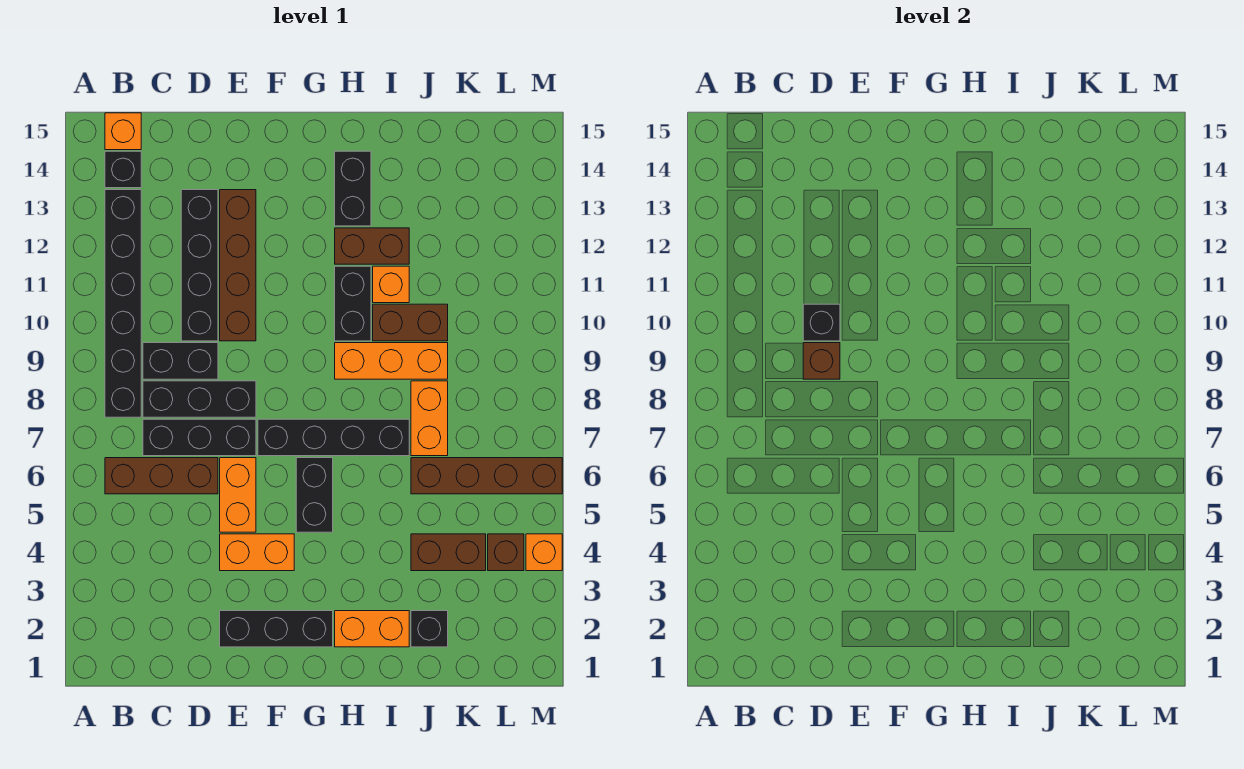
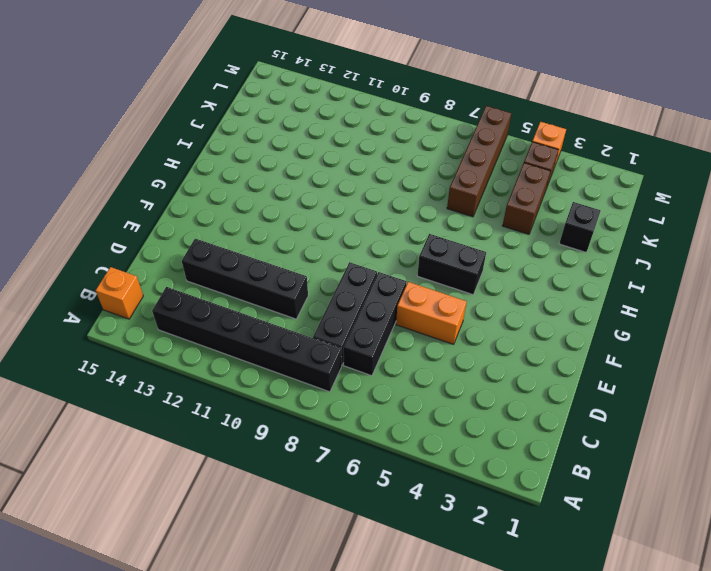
none -> brown 1x3 brick [105,458,218,494]
none -> black 1x1 brick [105,151,141,188]
none -> black 1x2 brick [143,343,218,379]

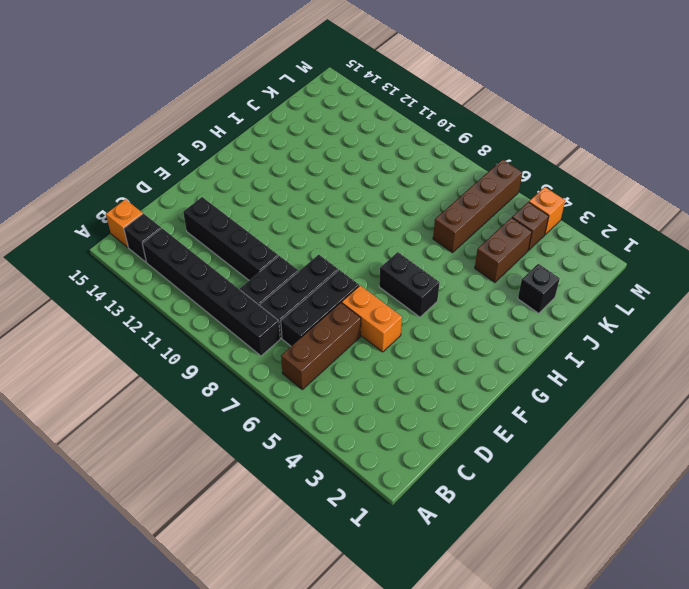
none -> black 1x3 brick [220,611,333,647]
none -> orange 1x2 brick [220,534,294,571]
none -> brown 1x4 brick [220,190,256,341]

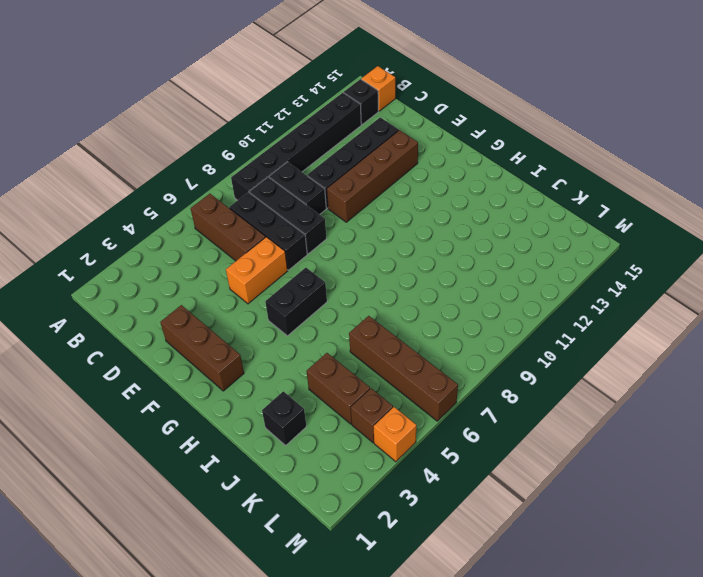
brown 1x3 brick [160,305,244,391] -> black 1x3 brick [220,611,333,647]
none -> orange 1x2 brick [220,534,294,571]
none -> black 1x4 brick [258,419,409,456]
none -> orange 1x2 brick [335,611,409,647]

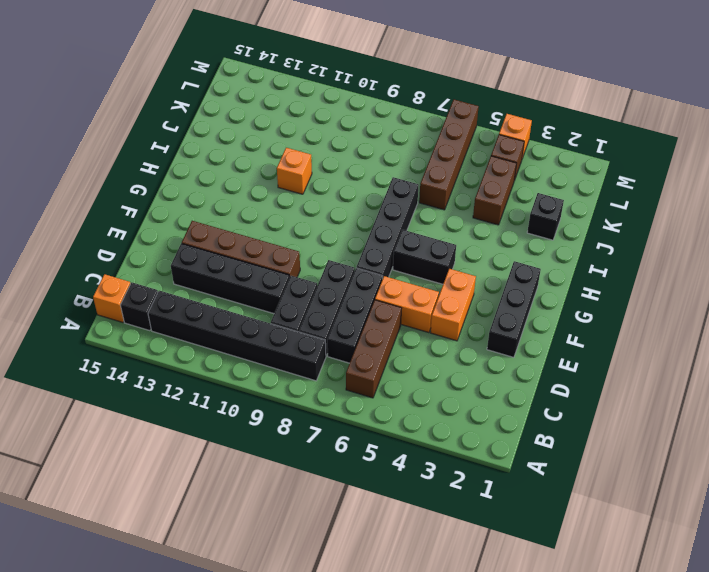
none -> orange 1x2 brick [335,611,409,647]
none -> orange 1x3 brick [335,343,448,379]
none -> black 1x2 brick [335,266,371,341]

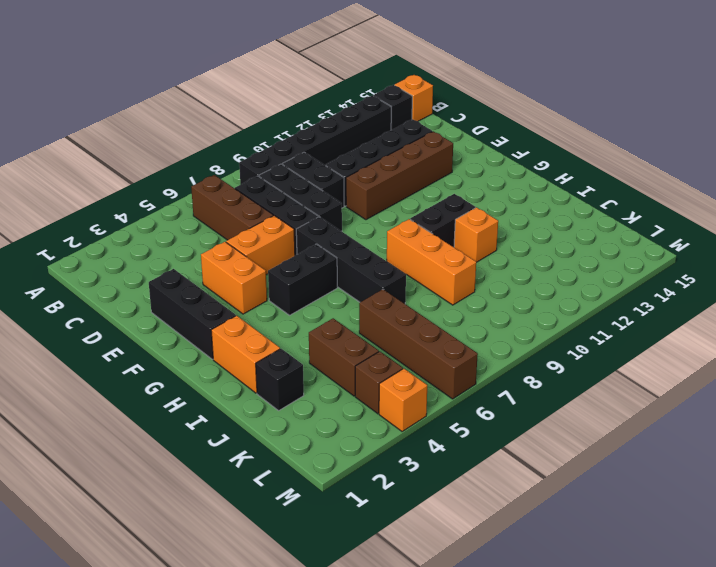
none -> brown 1x2 brick [335,228,409,264]
none -> black 1x2 brick [335,151,371,226]
none -> brown 1x2 brick [373,304,448,341]

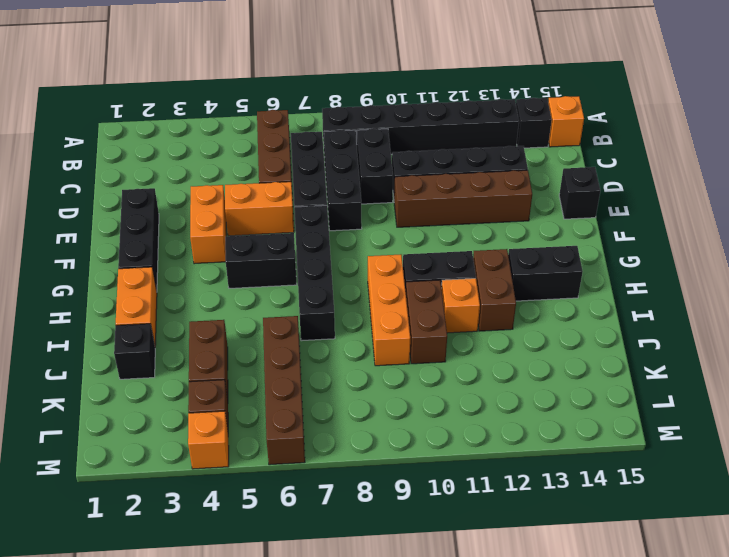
black 1x1 brick [559,167,600,219] -> black 1x1 brick moved to [803,304,840,341]
none -> orange 1x2 brick [411,381,448,456]
none -> brown 1x1 brick [803,343,840,379]

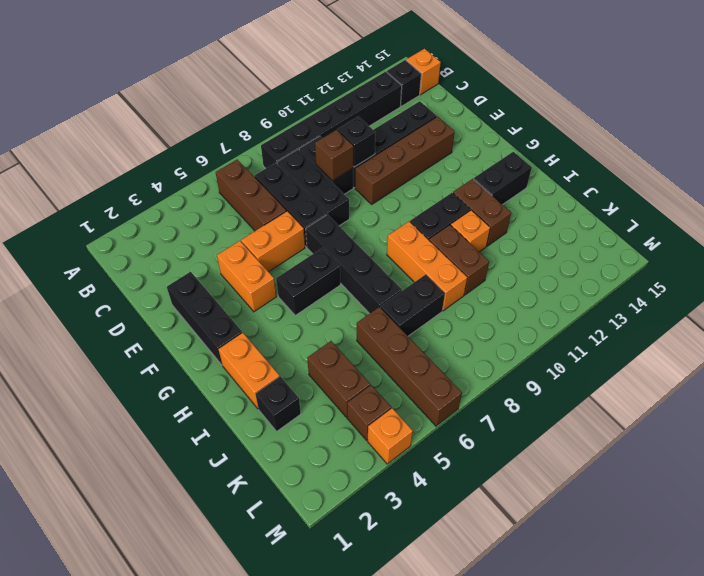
black 1x2 brick [380,274,445,336] -> orange 1x2 brick [411,381,448,456]

